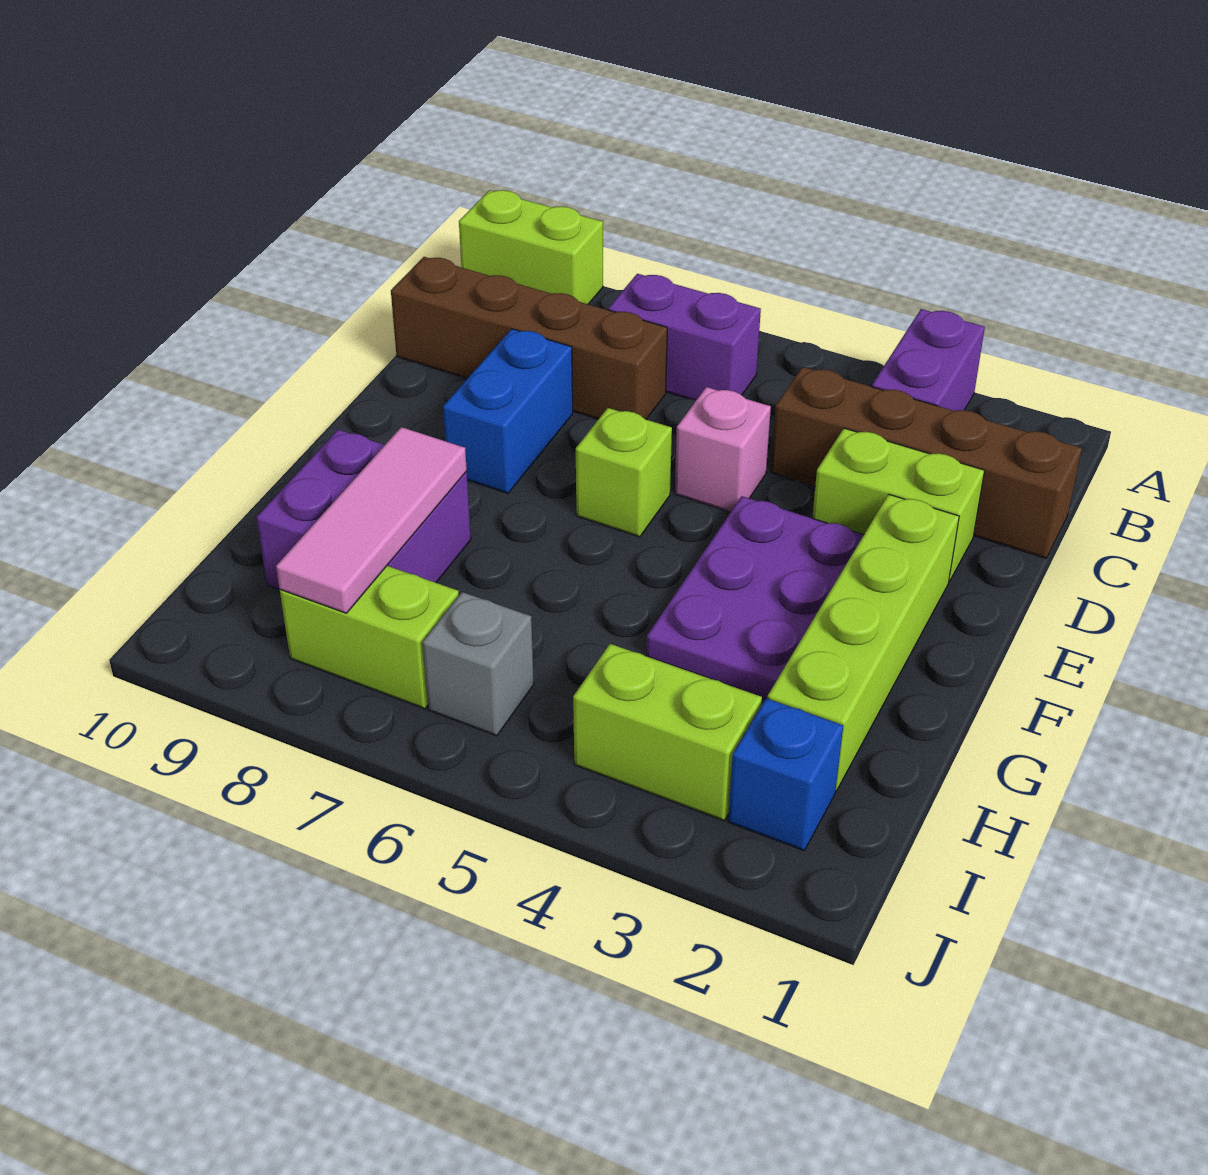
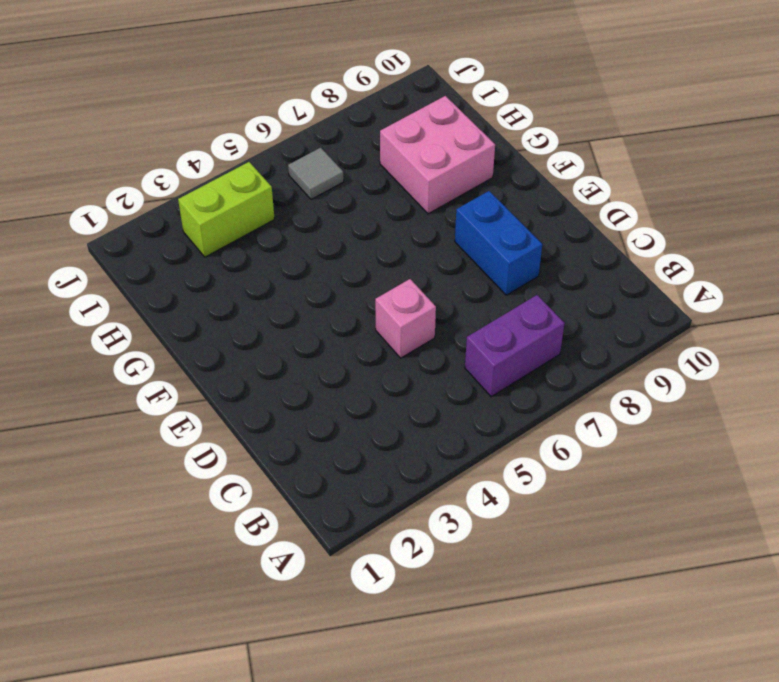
pink 2x2 brick [380,96,495,214] -> purple 2x2 brick [256,430,471,590]
grey 1x1 tile [288,148,344,200] -> grey 1x1 brick [423,592,534,736]
none -> purple 1x2 brick [872,309,985,411]
none -> lime 1x2 brick [459,190,603,304]
none -> brown 1x4 brick [771,367,1082,558]

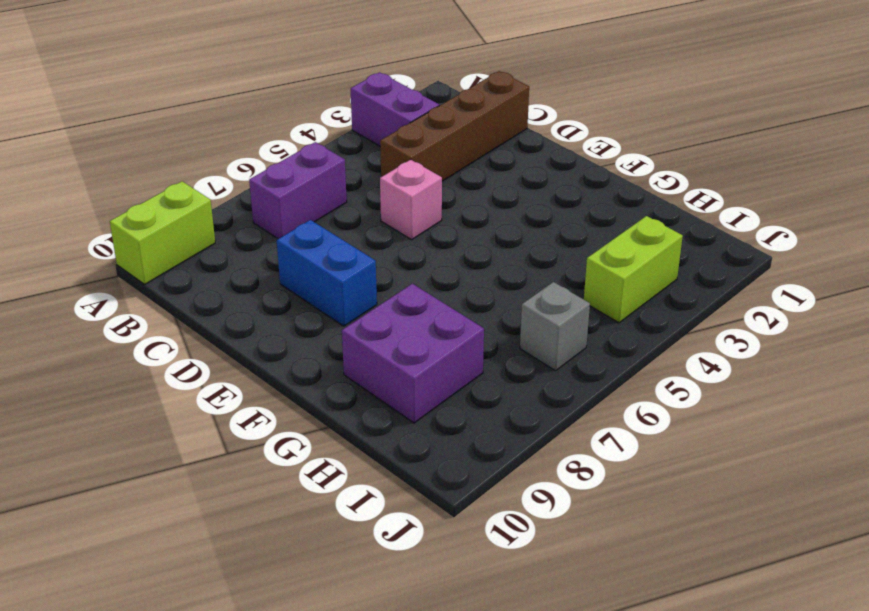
none -> brown 1x4 brick [391,257,667,419]
none -> lime 1x2 brick [812,428,985,582]
none -> lime 1x4 brick [767,494,959,791]

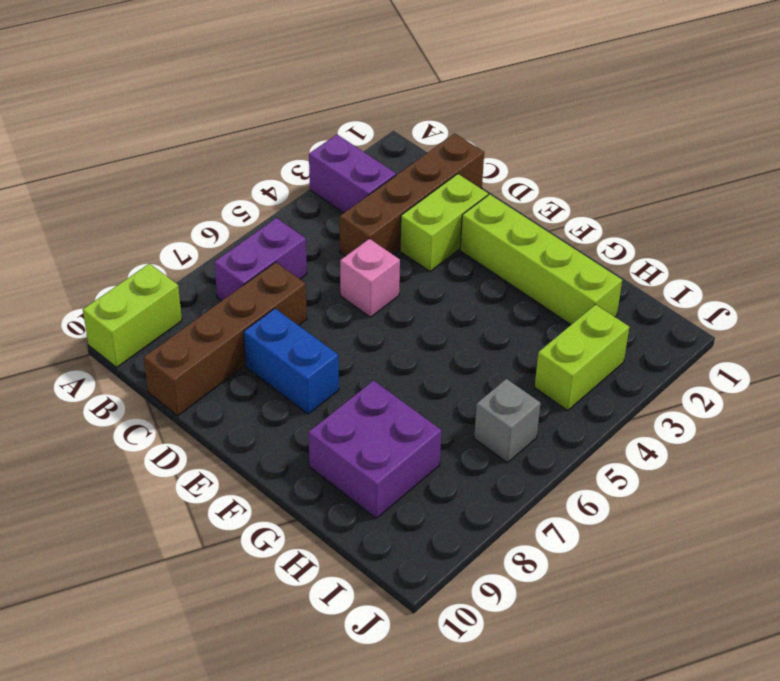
none -> purple 2x3 plate [647,496,864,699]
none -> lime 1x1 brick [576,408,672,537]
none -> blue 1x1 brick [728,698,843,851]

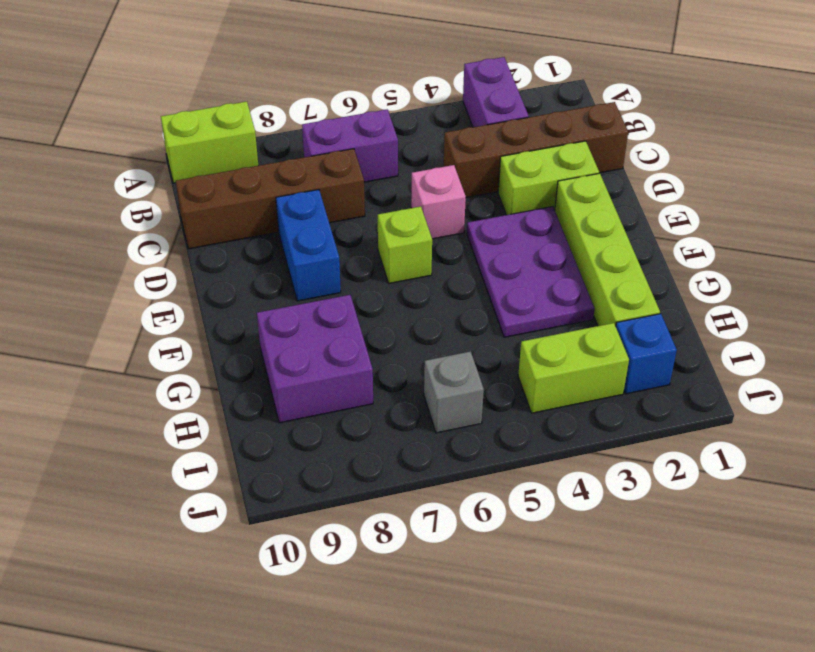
none -> lime 1x2 brick [280,566,459,709]
none -> pink 1x3 tile [276,427,467,613]

